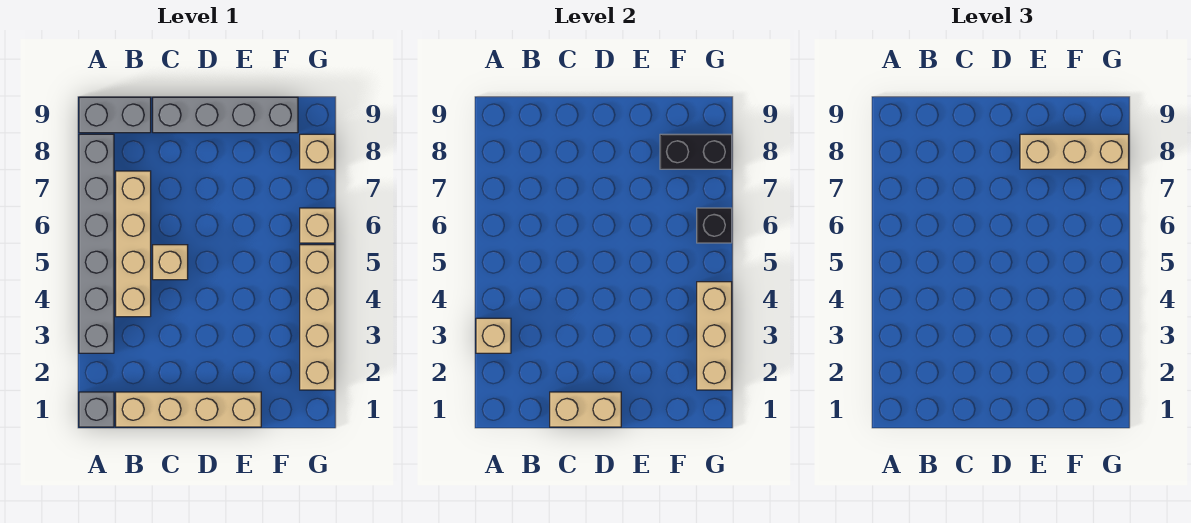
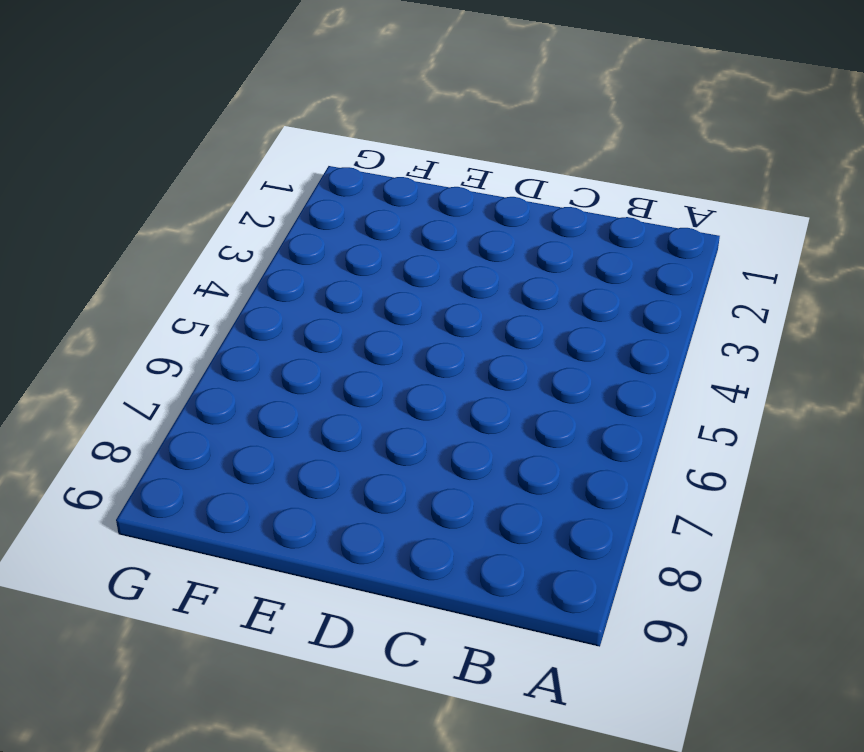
none -> grey 1x1 brick [79,392,114,427]
none -> grey 1x6 brick [79,134,114,353]
none -> grey 1x2 brick [79,97,151,133]

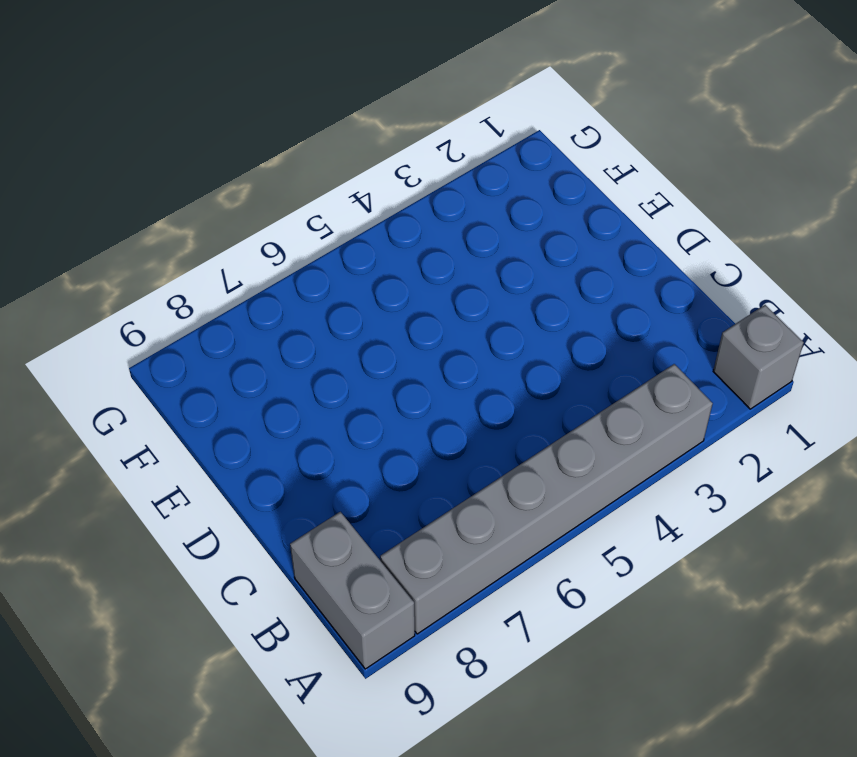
none -> tan 1x4 brick [116,392,261,427]
none -> tan 1x4 brick [116,171,151,317]
none -> tan 1x1 brick [153,245,188,280]

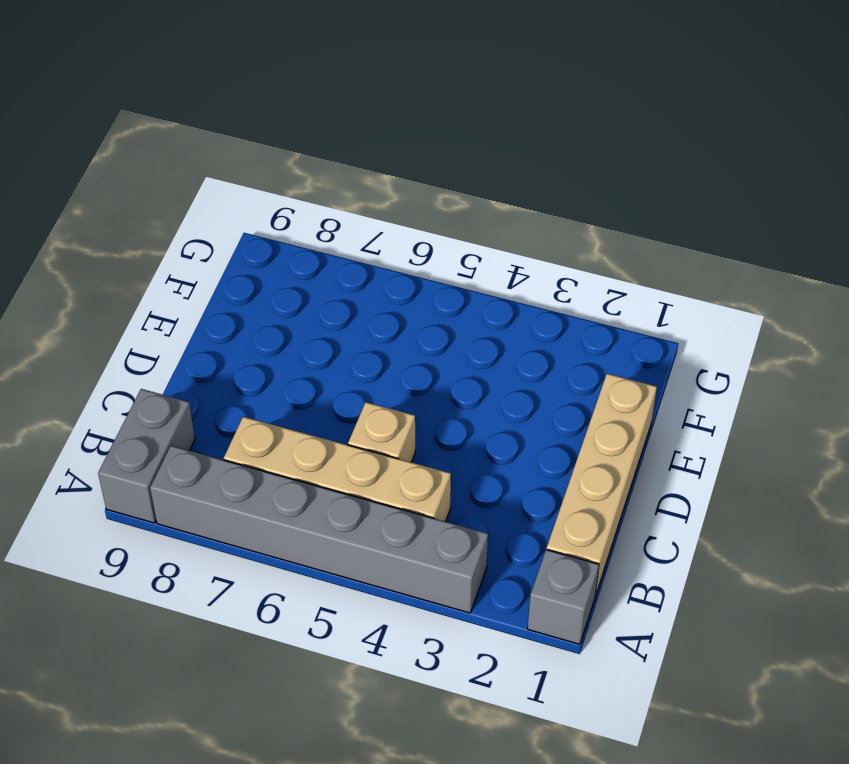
none -> grey 1x4 brick [153,97,298,133]
none -> tan 1x4 brick [300,245,335,390]
none -> tan 1x1 brick [300,208,335,243]

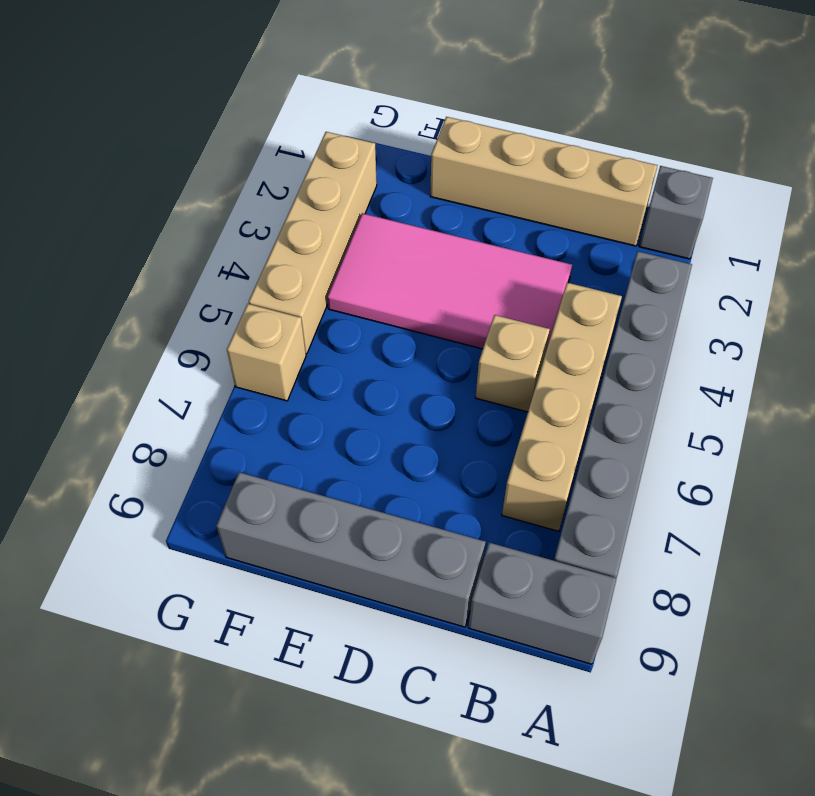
pink 2x4 tile [327,213,572,350] -> none
none -> tan 1x1 brick [300,134,335,169]
none -> tan 1x1 brick [476,318,511,353]
none -> tan 1x2 brick [550,392,621,427]

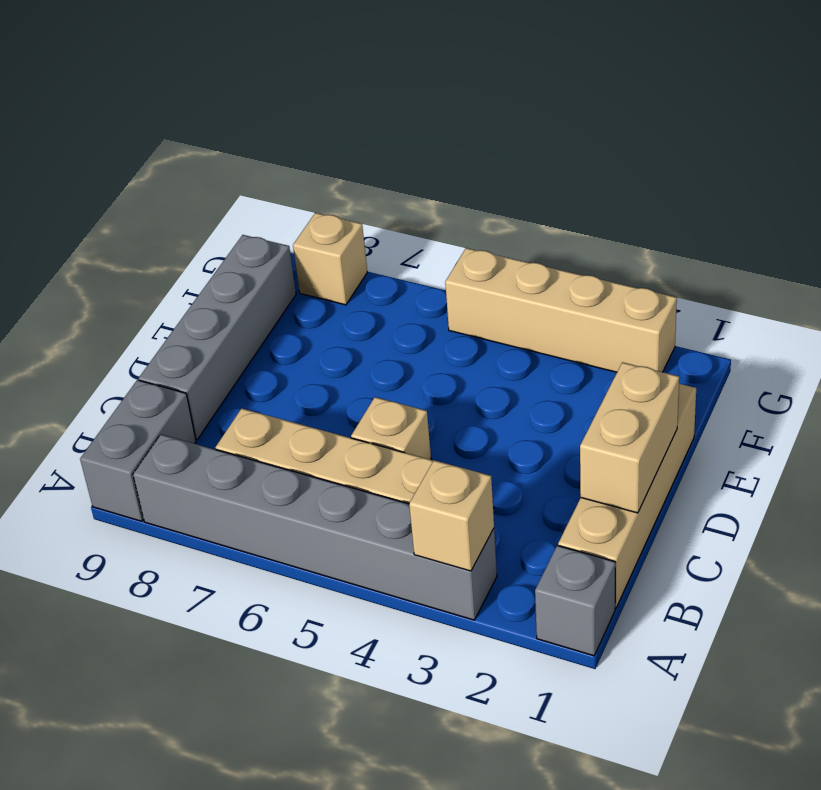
none -> tan 1x1 brick [300,208,335,243]
none -> black 1x2 brick [660,134,732,169]
none -> tan 1x3 brick [697,282,732,390]

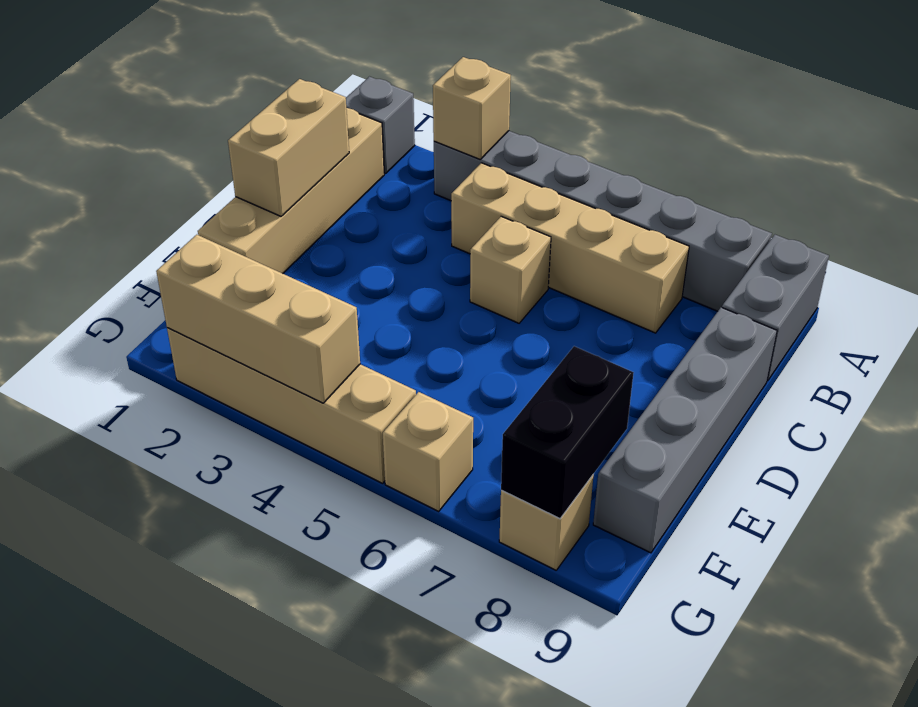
none -> black 1x1 brick [697,208,732,243]
none -> tan 1x3 brick [1020,134,1129,169]

